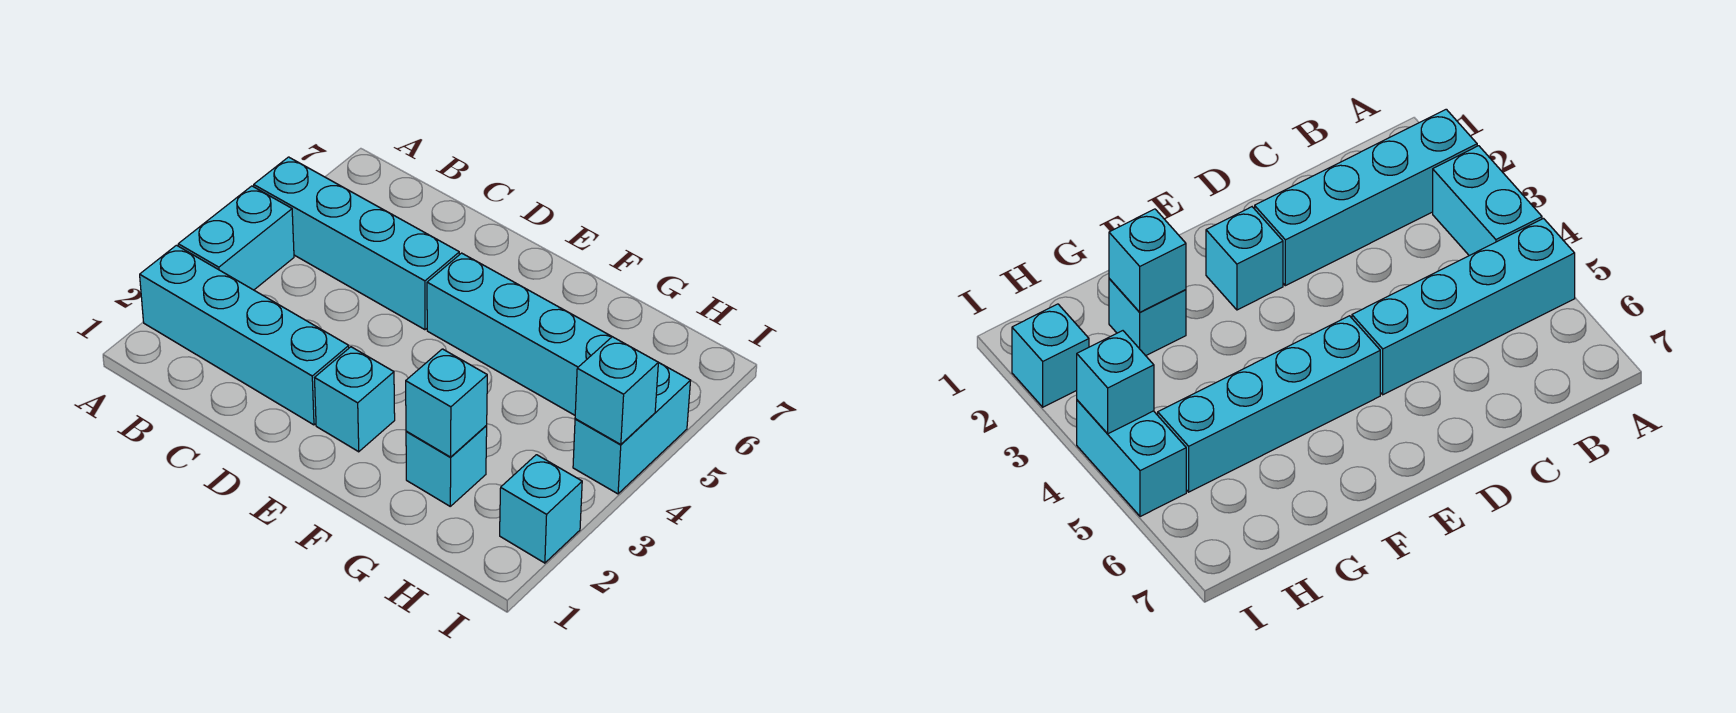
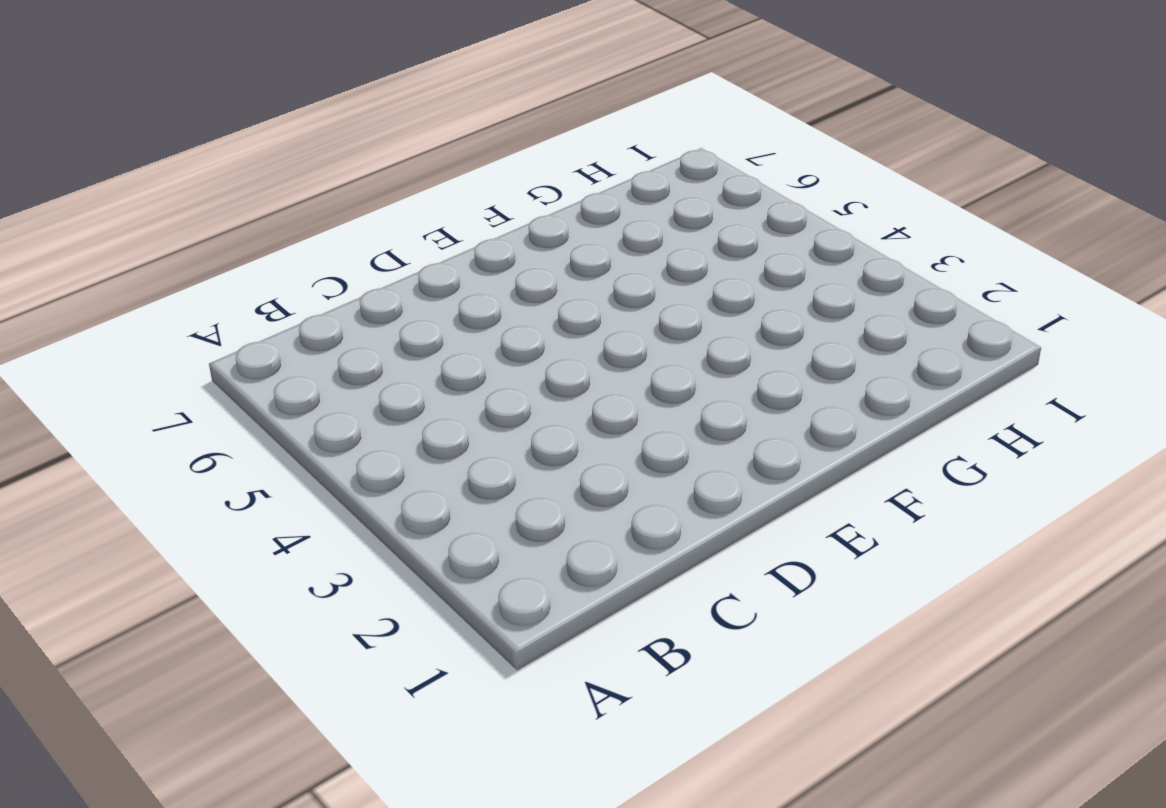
none -> cyan 1x4 brick [140,245,349,425]
none -> cyan 1x2 brick [178,186,294,290]

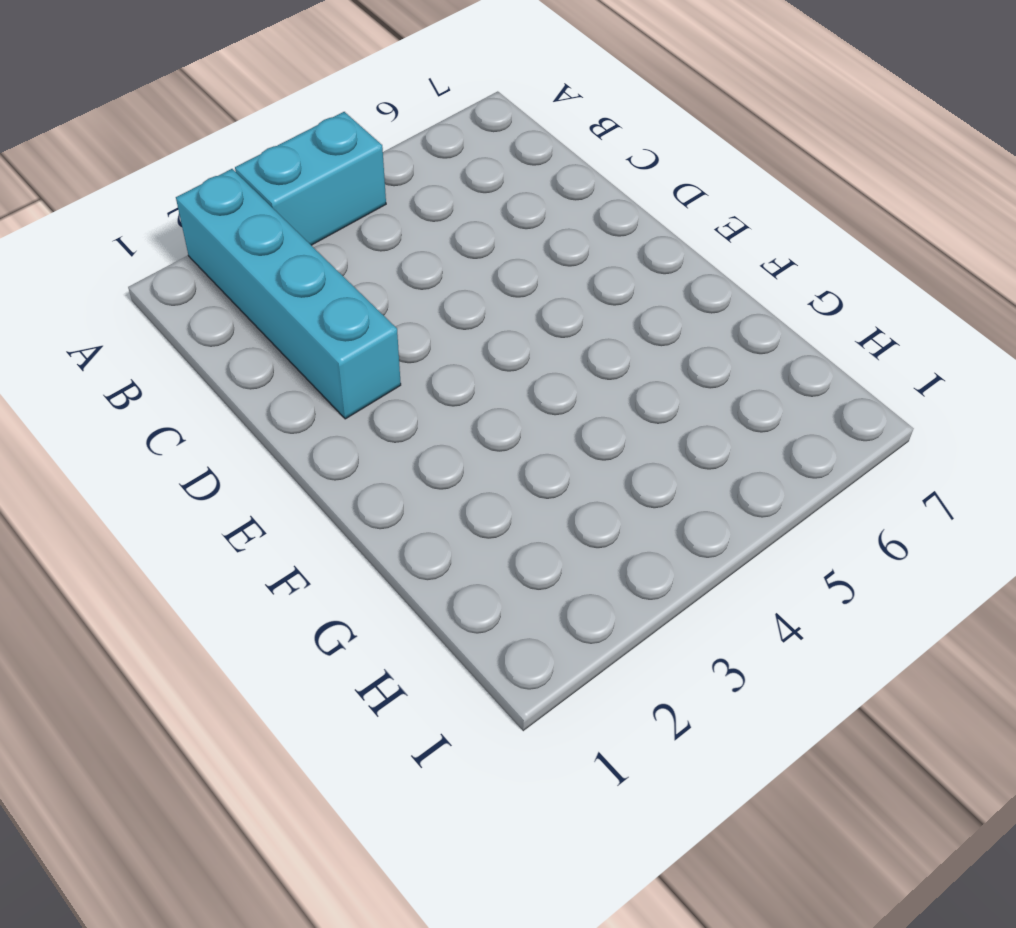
none -> cyan 1x4 brick [254,157,459,330]
none -> cyan 1x1 brick [315,347,395,452]

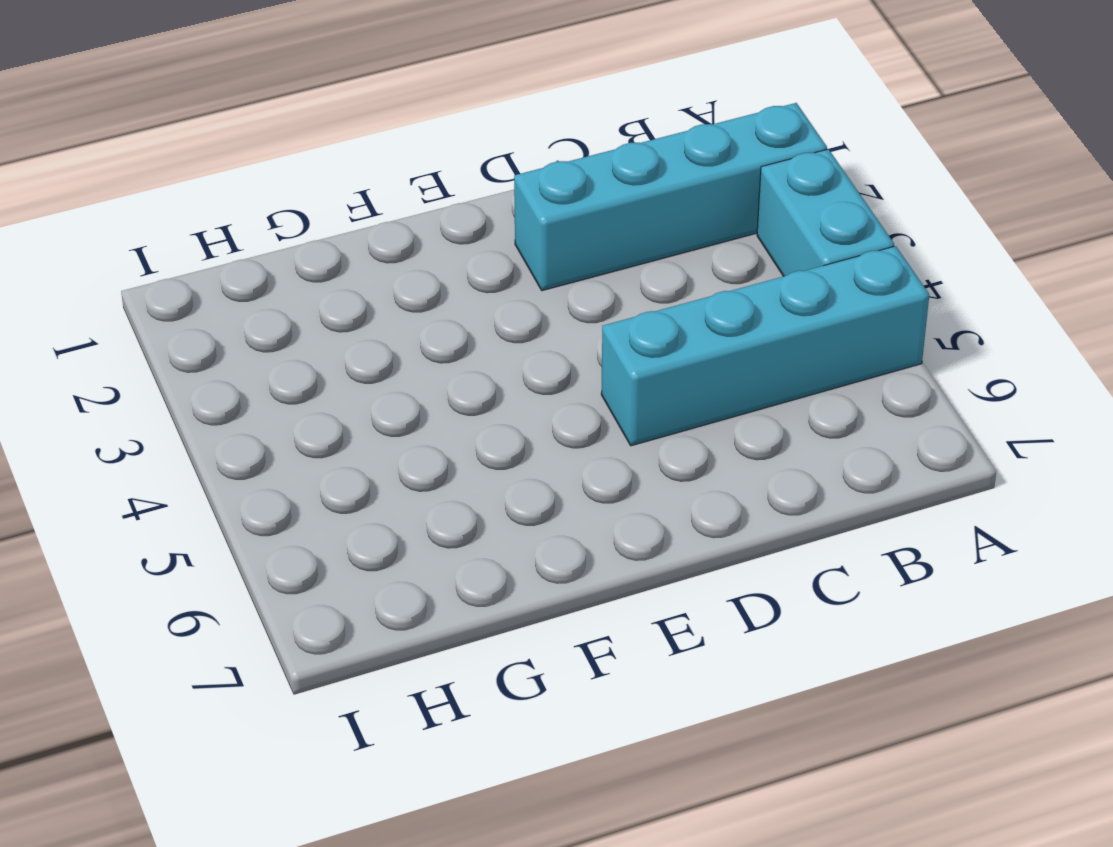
none -> cyan 1x1 brick [315,347,395,452]
none -> cyan 1x4 brick [427,253,612,415]

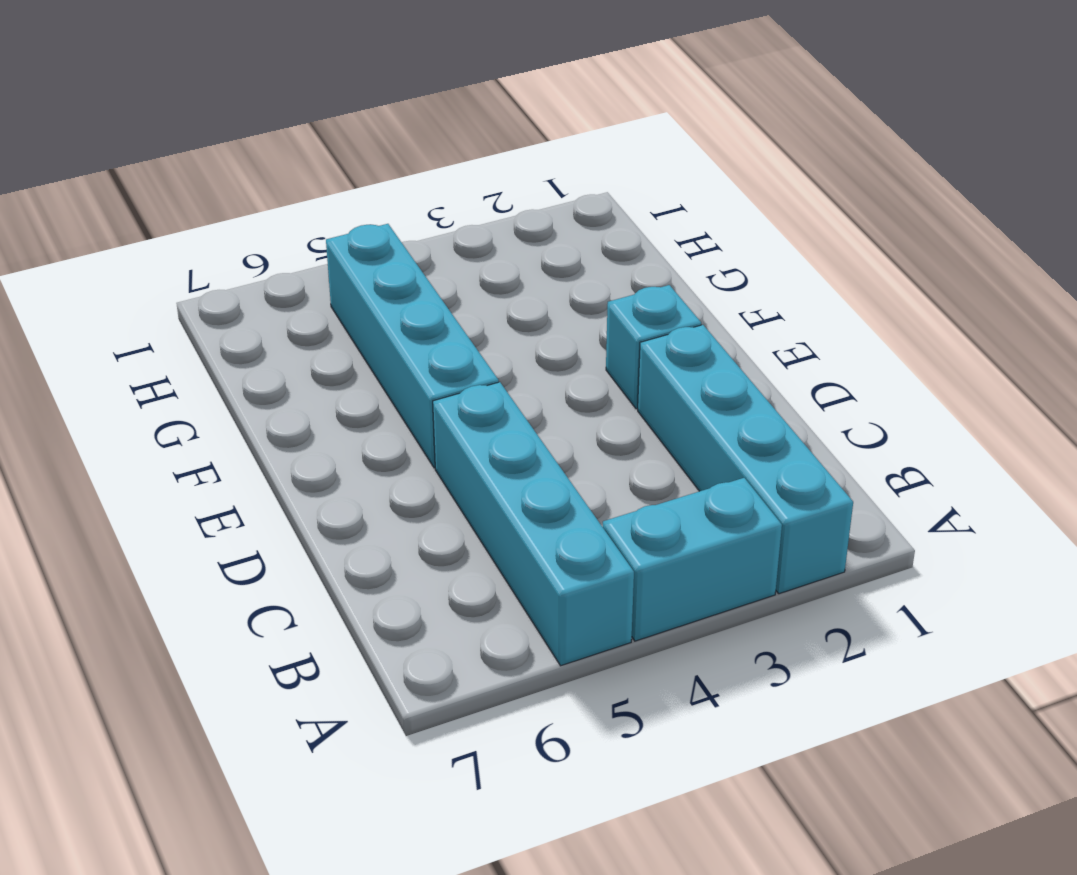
none -> cyan 1x1 brick [406,426,487,506]
none -> cyan 1x1 brick [500,455,582,563]

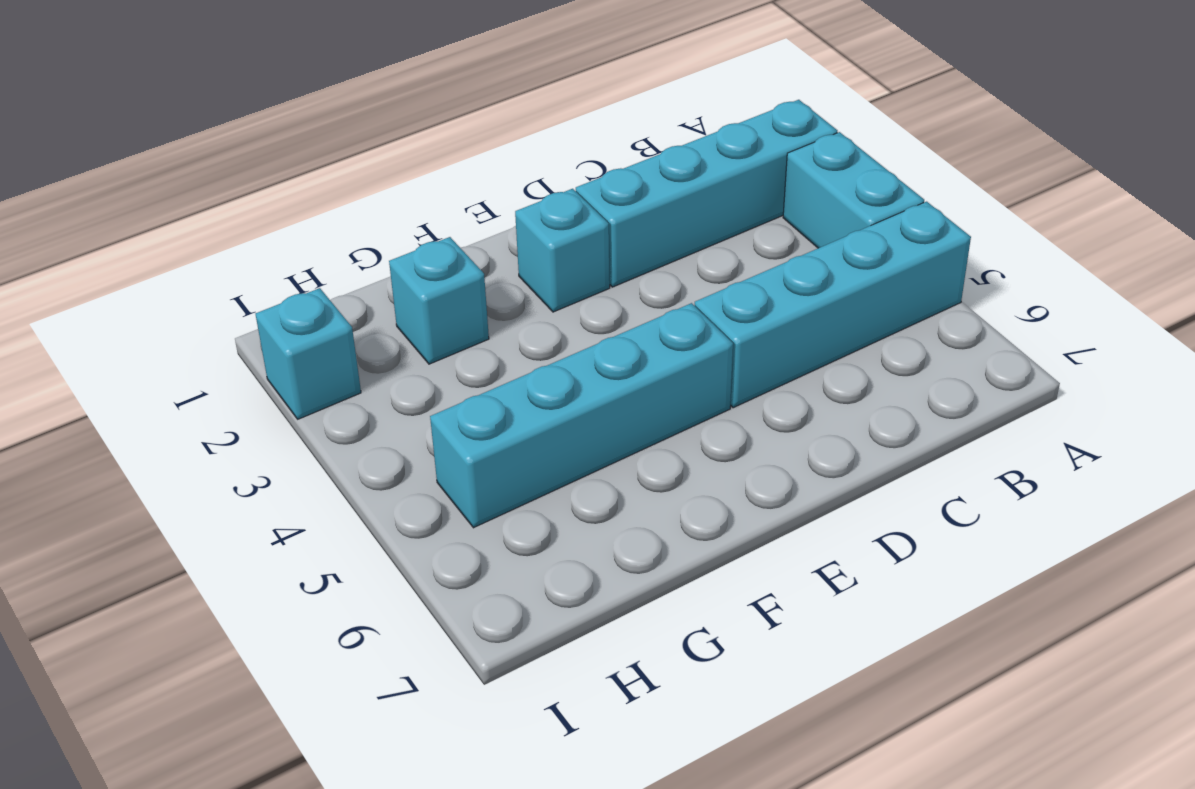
none -> cyan 1x2 brick [573,362,691,494]
none -> cyan 1x1 brick [406,349,487,457]

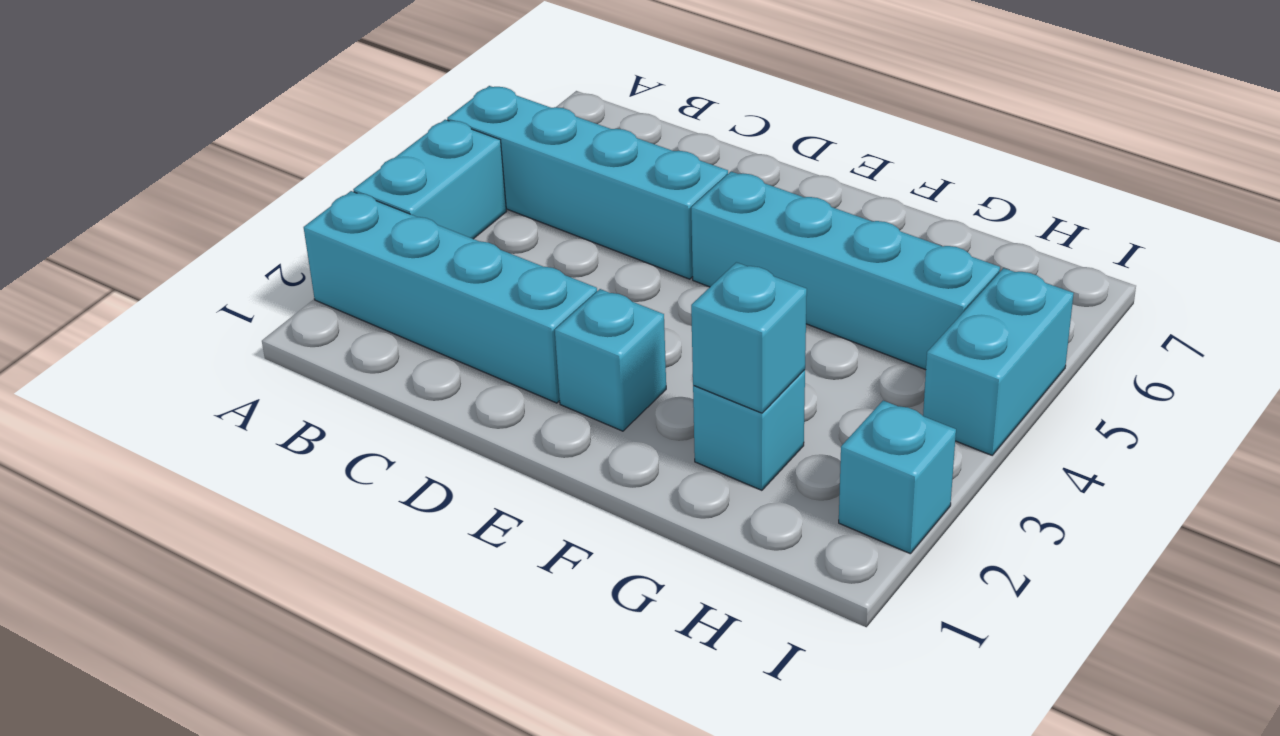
none -> cyan 1x1 brick [575,337,658,445]

